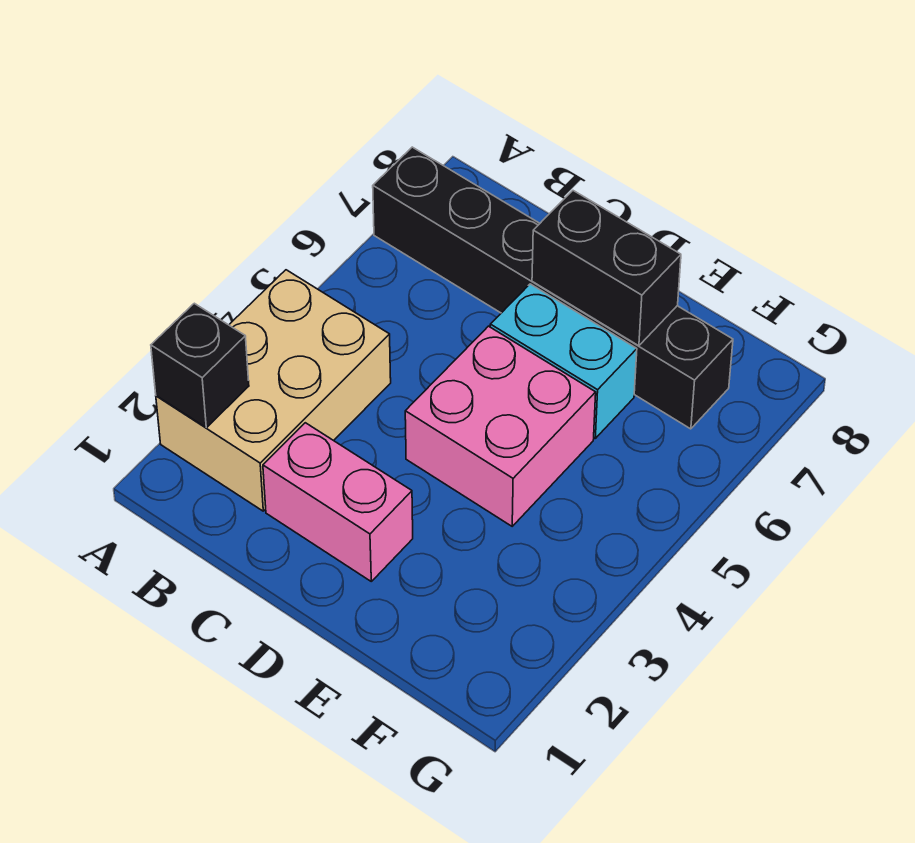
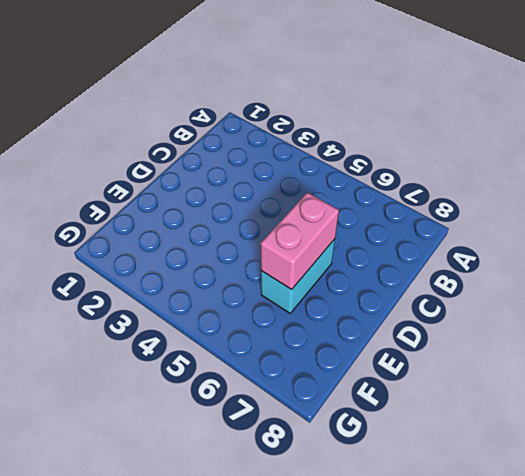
pink 1x2 brick [261,192,339,289] -> pink 1x2 brick moved to [263,423,413,581]
none -> tan 2x3 brick [156,270,391,511]
none -> black 1x6 brick [373,147,733,429]

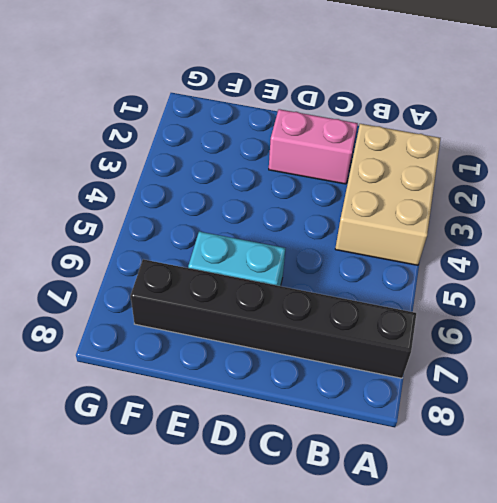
none -> pink 2x2 brick [405,326,596,526]
none -> black 1x1 brick [151,303,249,428]

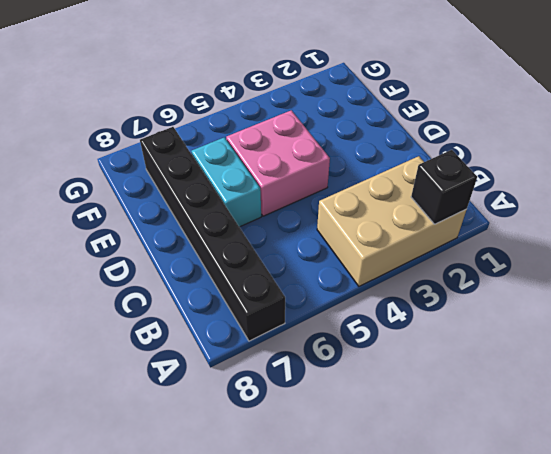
none -> pink 1x2 brick [263,423,413,581]
none -> black 1x2 brick [532,191,681,346]

